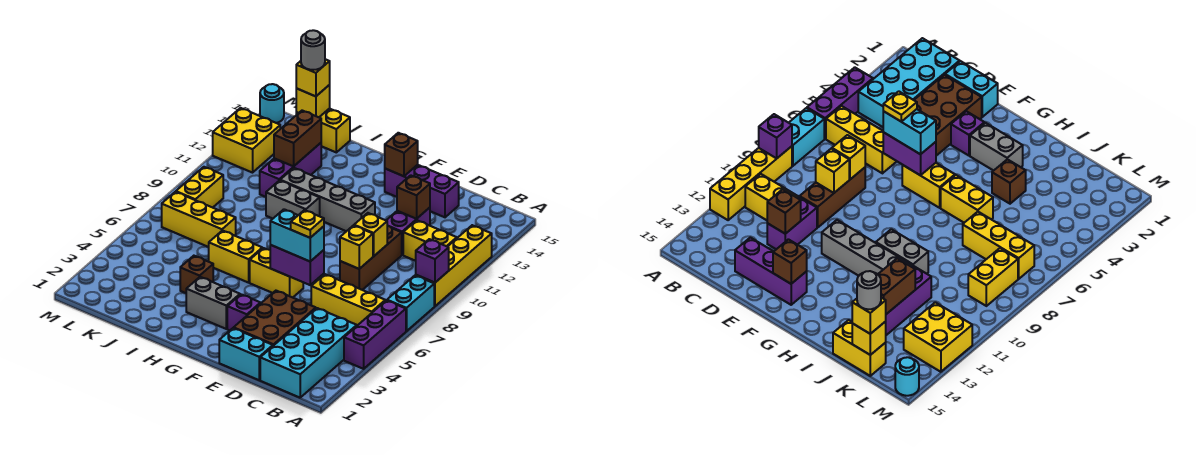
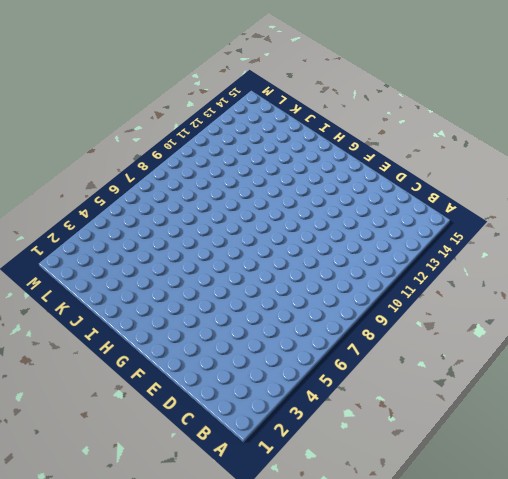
none -> purple 1x3 brick [344,300,406,369]
none -> cyan 1x2 brick [387,275,434,331]
none -> yellow 1x4 brick [416,225,492,306]
none -> cyan 2x4 brick [260,308,357,398]

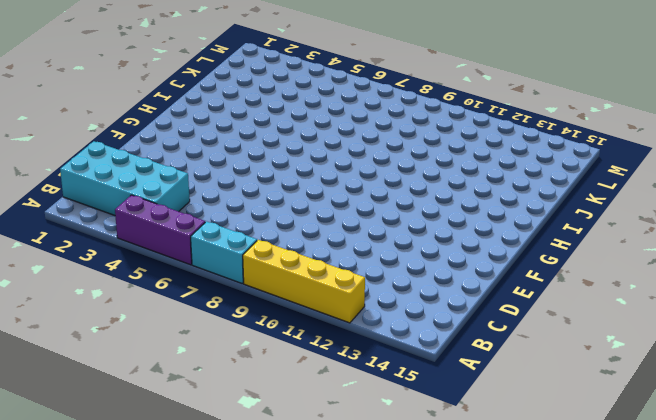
none -> yellow 1x3 brick [311,274,385,326]
none -> yellow 1x2 brick [403,220,457,261]
none -> cyan 1x2 brick [219,328,273,380]
none -> brown 2x3 brick [234,291,316,346]

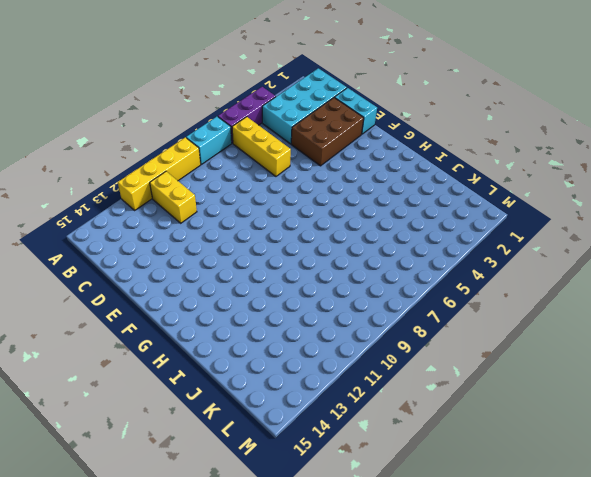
none -> brown 1x3 brick [340,226,402,290]
none -> purple 1x2 brick [386,208,430,255]
none -> purple 1x3 brick [385,165,459,217]
none -> purple 1x1 brick [227,294,261,330]

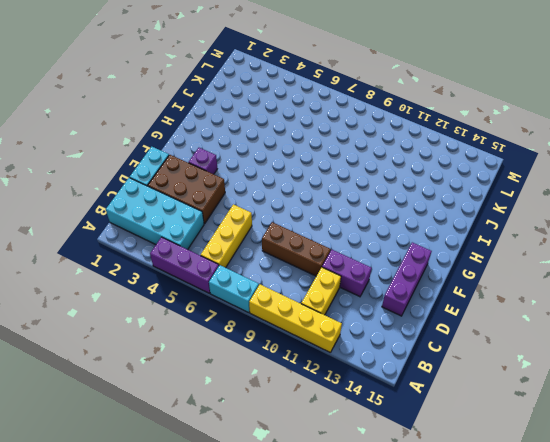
none -> yellow 1x2 brick [250,248,303,298]
none -> grey 1x4 brick [280,168,375,231]
none -> grey 1x2 brick [186,277,240,329]
none -> yellow 1x2 brick [209,231,262,283]

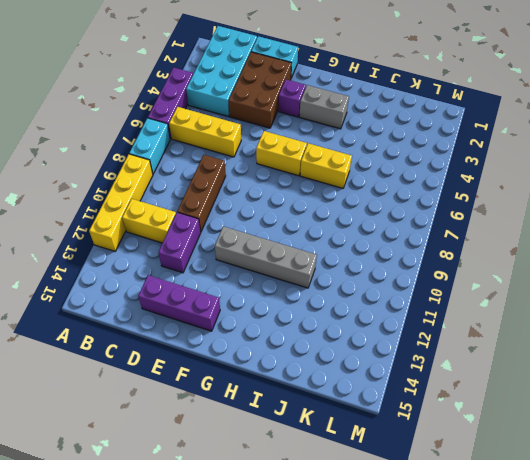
none -> grey 1x2 brick [266,180,320,219]
none -> brown 1x1 brick [180,256,213,293]
none -> yellow 1x3 brick [162,192,236,247]
none -> purple 1x3 brick [260,143,321,197]

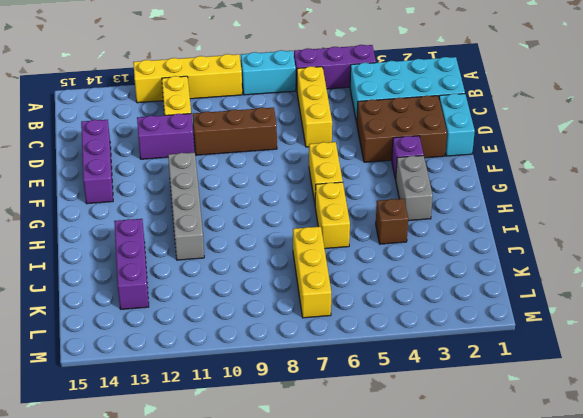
purple 1x3 brick [114,219,149,309] -> purple 1x3 brick turned to [260,143,321,197]
none -> grey 1x2 brick [266,180,320,219]
none -> yellow 1x2 brick [296,109,350,152]
none -> yellow 1x2 brick [176,167,223,208]
none -> yellow 2x2 brick [213,108,280,173]

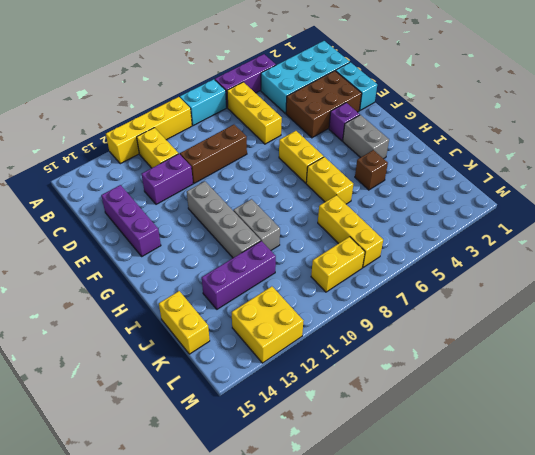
none -> cyan 1x1 round brick [260,84,284,123]
none -> purple 1x1 brick [416,239,449,283]
none -> yellow 1x1 brick [340,225,373,269]
none -> yellow 1x1 brick [354,213,387,256]

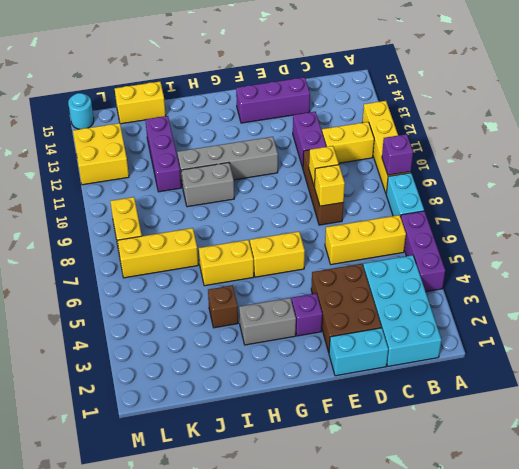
none -> brown 1x1 brick [397,175,430,219]
none -> purple 1x2 brick [270,245,324,285]
none -> brown 1x1 brick [385,133,418,176]
none -> brown 1x2 brick [274,111,321,166]

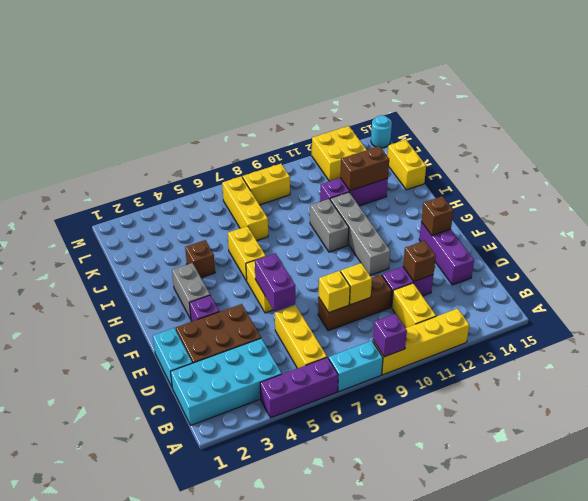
none -> yellow 1x1 brick [296,85,330,117]
none -> cyan 1x2 brick [270,209,324,261]
none -> yellow 1x1 brick [296,59,330,96]
none -> yellow 1x1 plate [291,210,324,238]

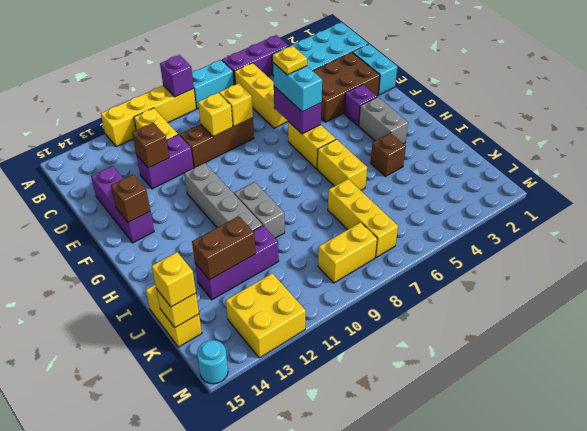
none -> grey 1x1 round brick [301,30,325,70]

